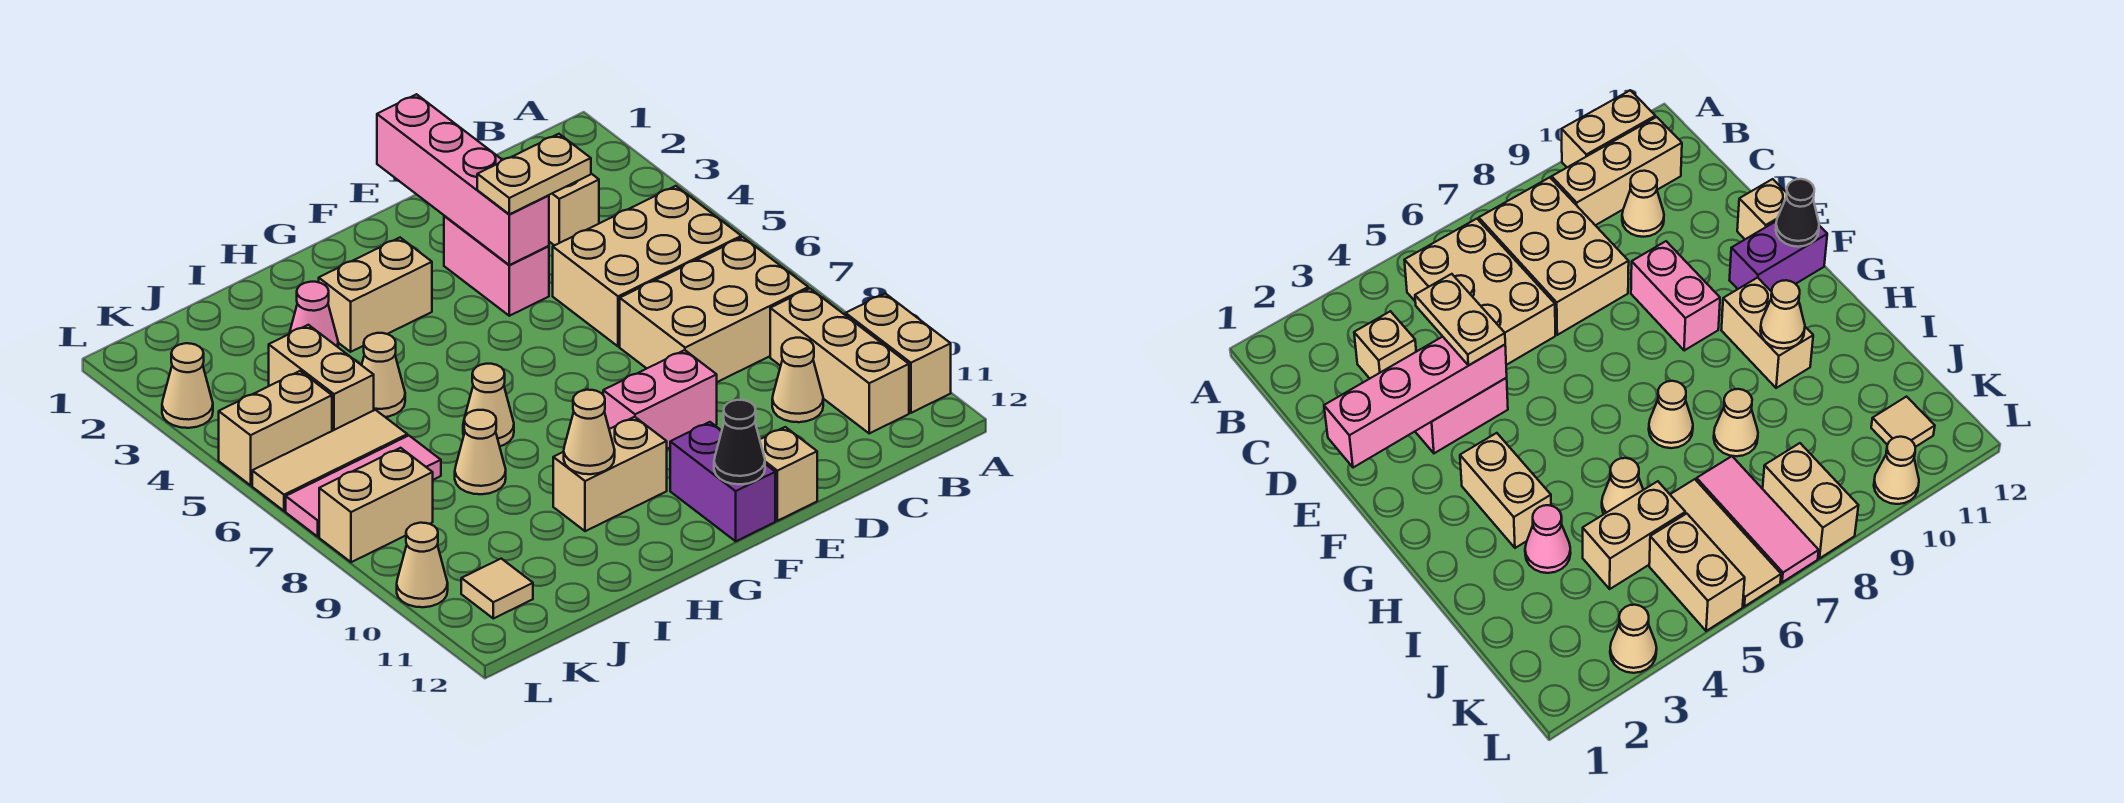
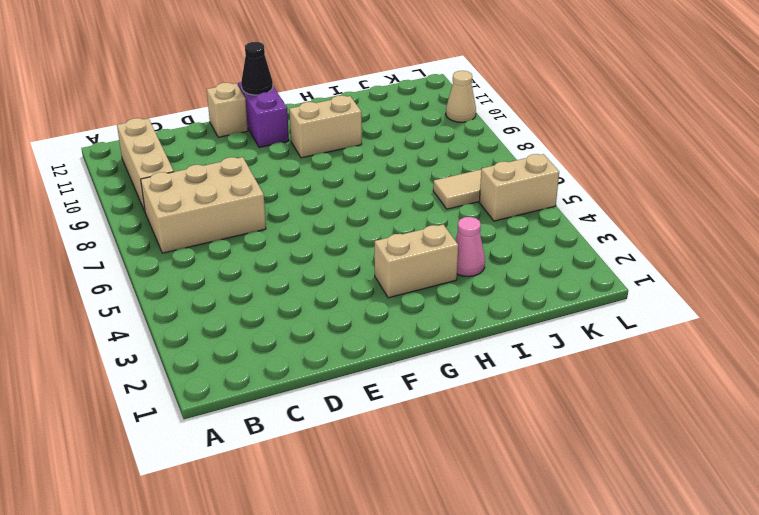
none -> tan 1x2 brick [846,293,951,413]
none -> tan 2x3 brick [553,186,741,347]
none -> tan 1x1 brick [549,174,599,246]

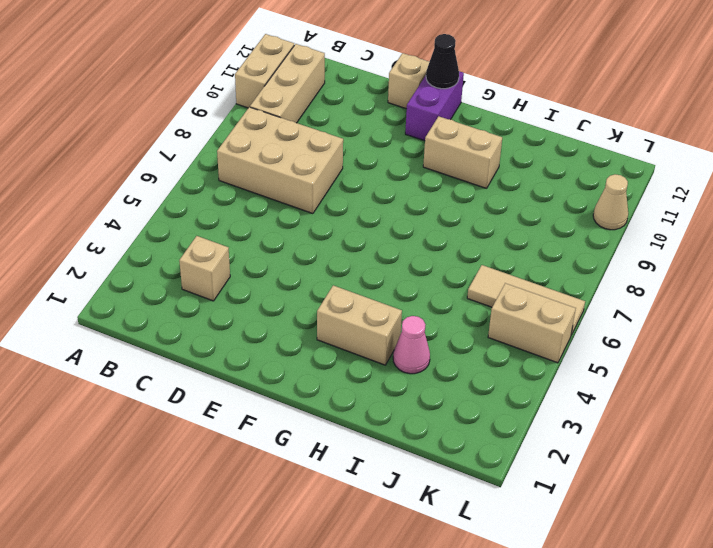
none -> tan 2x3 brick [553,186,741,347]
none -> tan 1x1 cone [772,338,823,422]
none -> pink 1x2 brick [444,216,549,316]

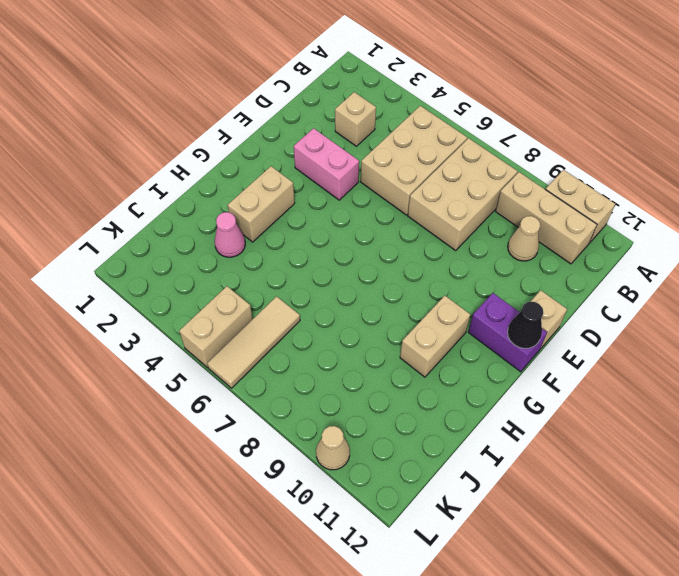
none -> pink 1x2 brick [603,350,717,449]
none -> tan 1x1 cone [463,364,514,446]
none -> tan 1x1 cone [362,333,405,417]

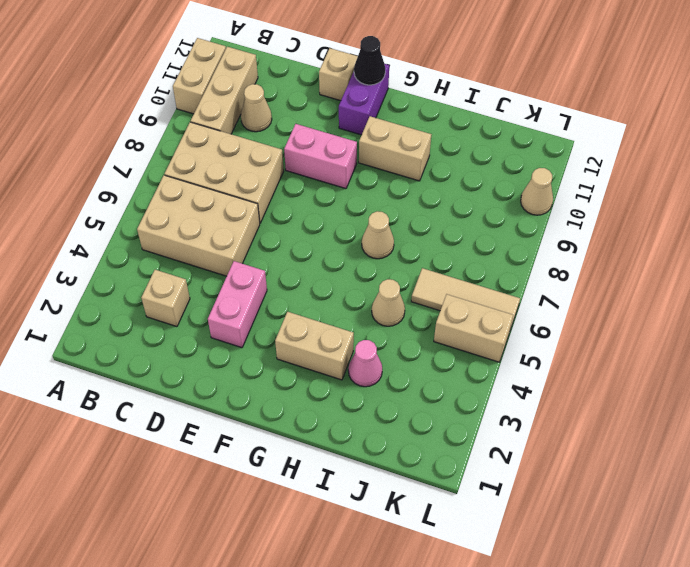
none -> tan 1x1 cone [455,410,506,494]
none -> tan 1x2 brick [269,325,374,431]
none -> pink 1x3 tile [286,436,441,537]

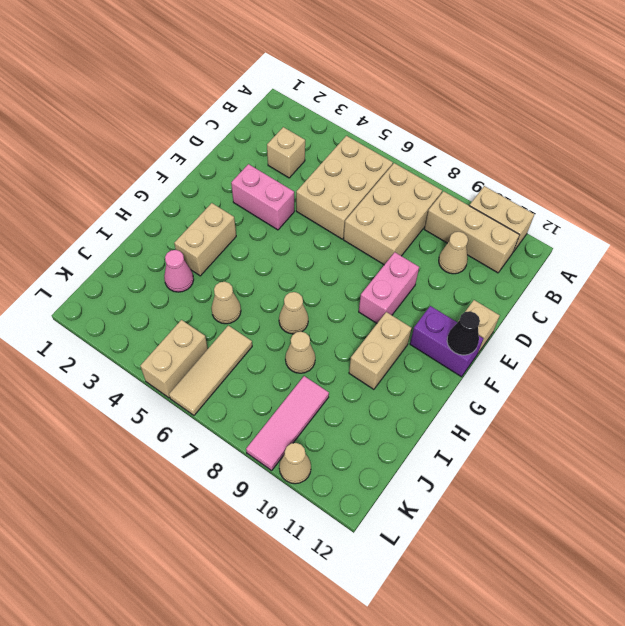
pink 1x3 tile [246,376,329,470] -> pink 1x3 tile moved to [286,436,441,537]
none -> tan 1x2 brick [269,325,374,431]
none -> tan 1x2 brick [319,448,433,562]
none -> tan 1x1 tile [461,559,533,619]

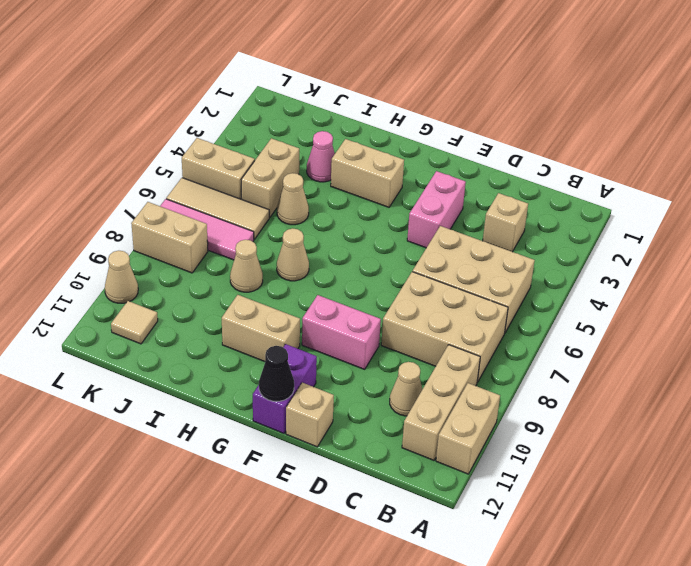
none -> tan 1x1 cone [162,343,213,428]
none -> pink 1x4 brick [377,94,549,265]
none -> tan 1x1 cone [564,390,615,474]

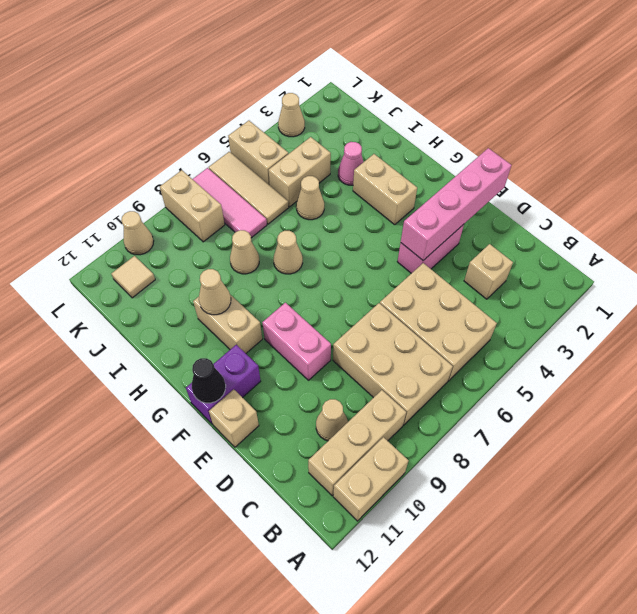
none -> tan 1x2 plate [477,134,591,214]

